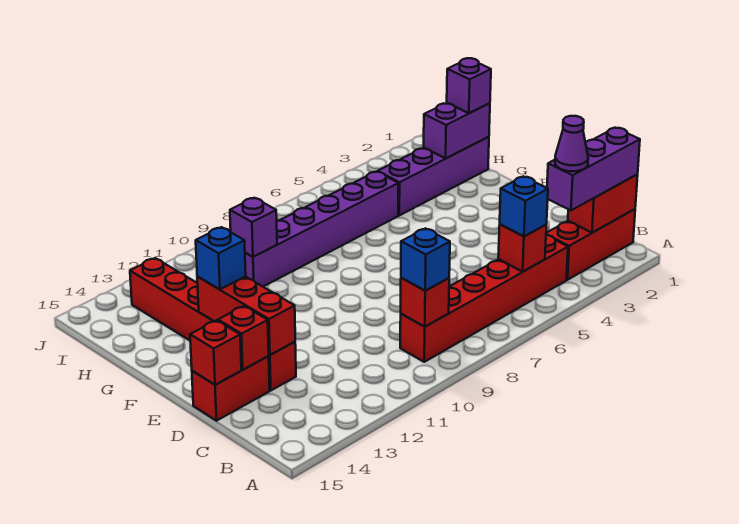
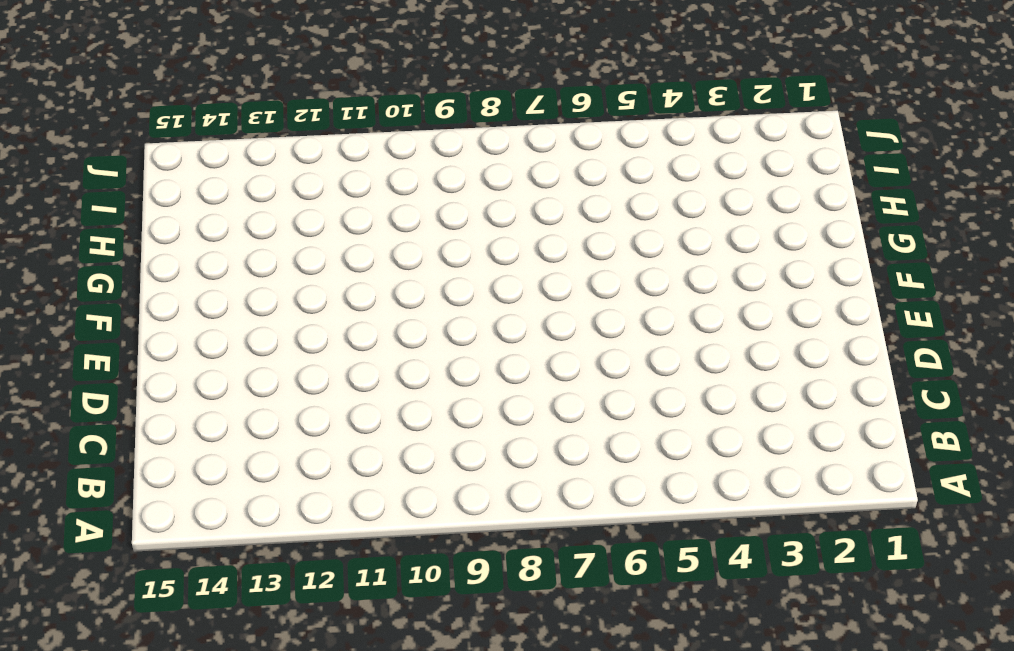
none -> red 1x3 brick [546,209,635,280]
none -> red 1x6 brick [400,235,568,362]
none -> red 1x6 brick [130,258,296,391]

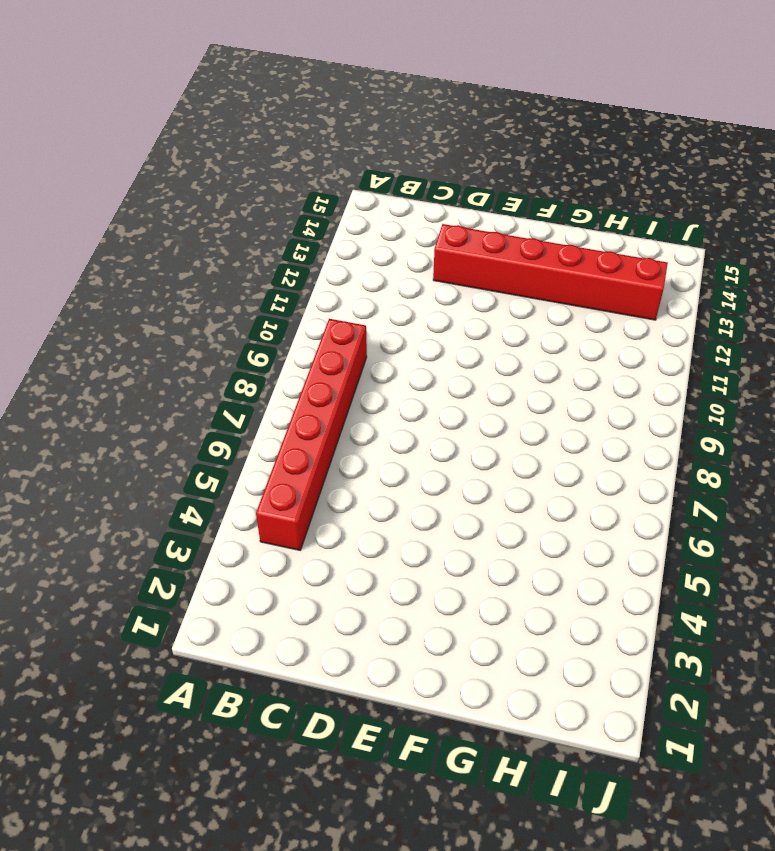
none -> red 1x3 brick [546,209,635,280]
none -> red 1x2 brick [192,356,270,421]
none -> purple 1x4 brick [378,137,489,215]

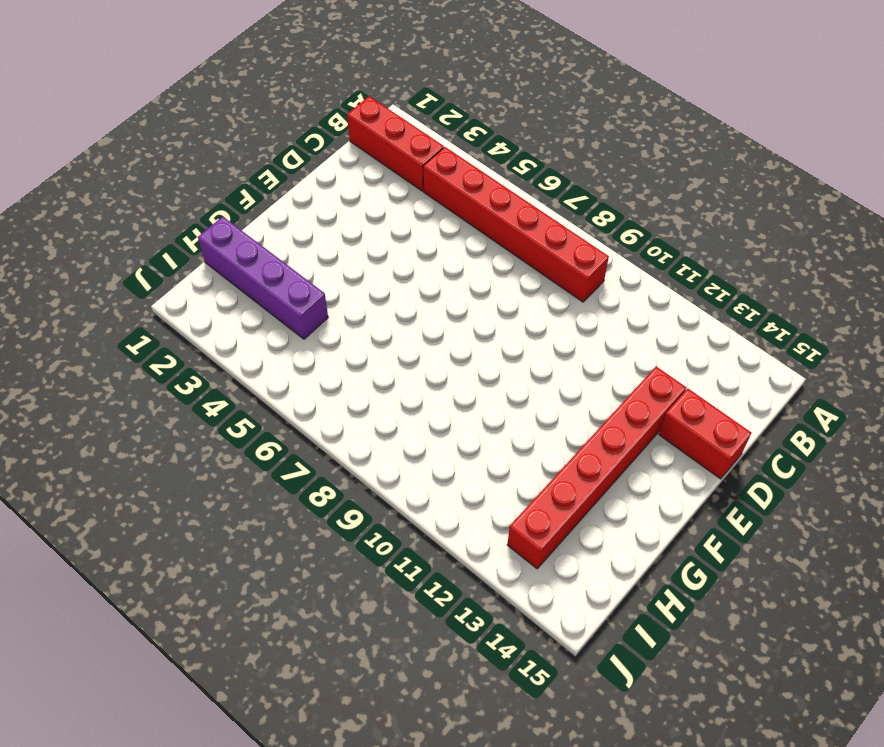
none -> purple 1x6 brick [245,172,398,287]
none -> red 1x2 brick [568,175,638,233]
none -> red 1x1 brick [498,224,546,272]

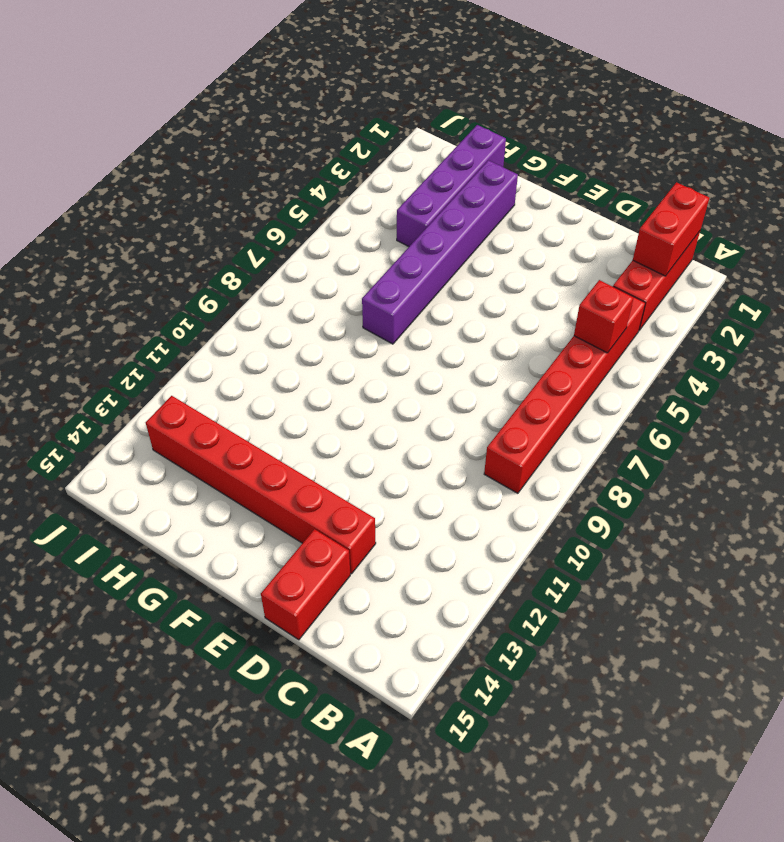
purple 1x6 brick [362,160,518,344] -> purple 1x6 brick moved to [245,172,398,287]
none -> red 1x1 brick [401,278,449,327]
none -> red 1x3 brick [197,277,295,355]
none -> red 1x1 brick [218,306,269,370]

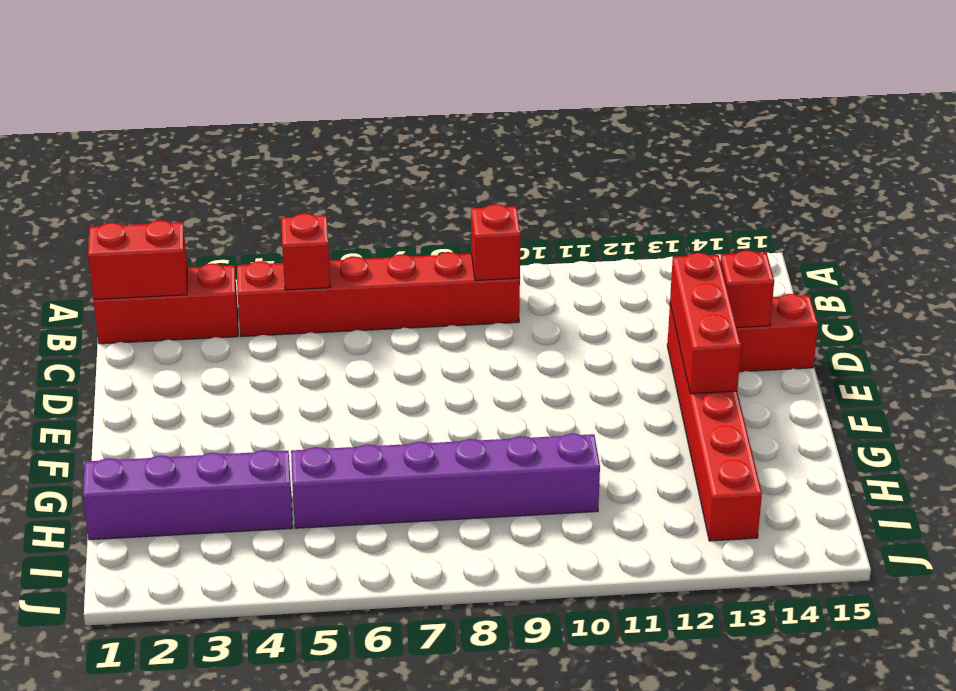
none -> red 1x1 brick [190,320,241,385]
none -> purple 1x2 brick [424,103,490,158]
none -> purple 1x1 brick [230,198,277,257]

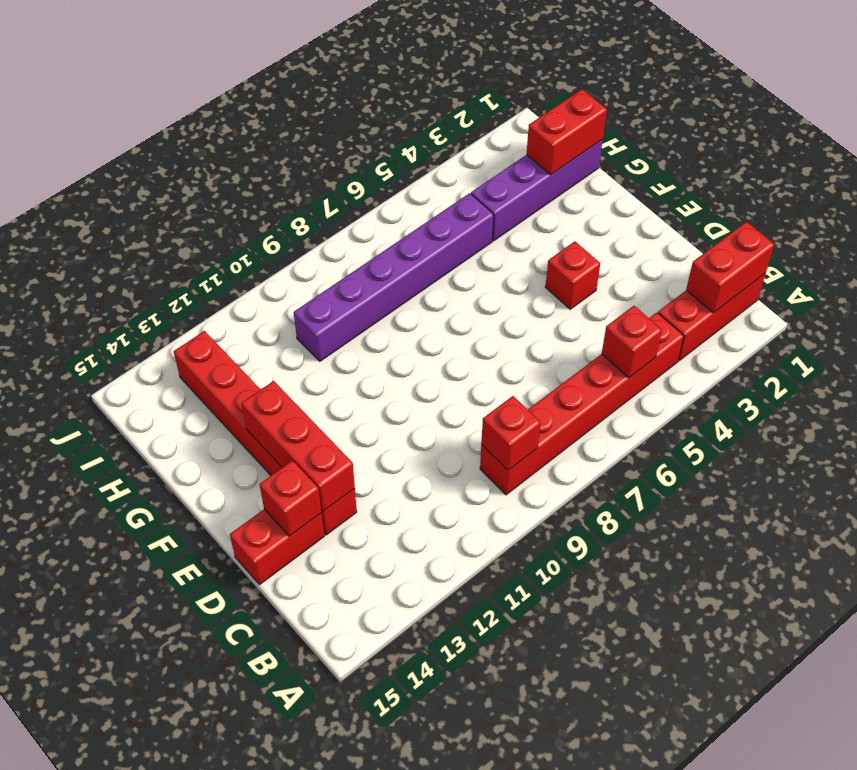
red 1x1 brick [545,241,600,309] -> red 1x1 brick moved to [190,320,241,385]
red 1x2 brick [526,89,607,175] -> purple 1x2 brick [424,103,490,158]
none -> purple 1x1 brick [230,198,277,257]
none -> purple 1x3 brick [547,128,640,210]
none -> blue 1x1 brick [500,176,548,236]

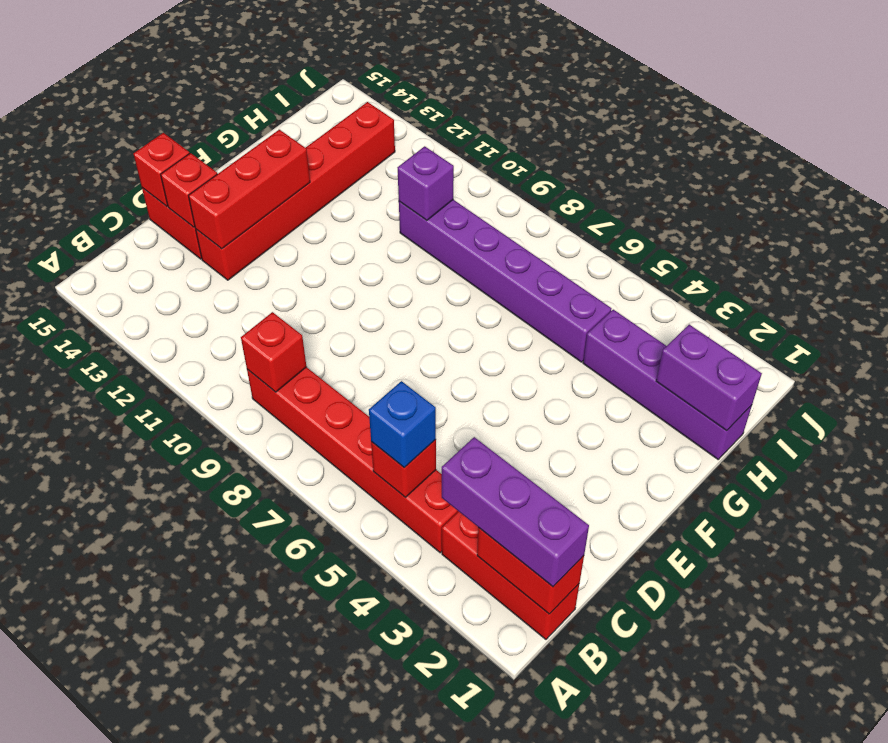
none -> blue 1x1 brick [401,228,450,291]
none -> blue 1x1 brick [196,227,246,289]
none -> purple 1x1 brick [447,58,491,113]

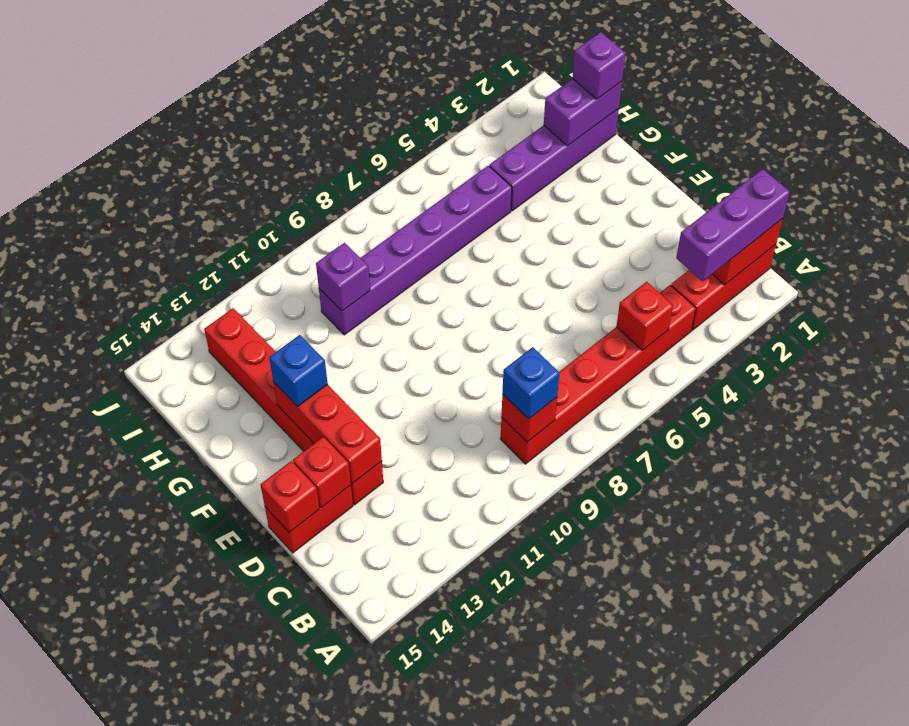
none -> blue 1x1 brick [500,176,548,236]
none -> purple 1x1 cone [555,116,588,171]

